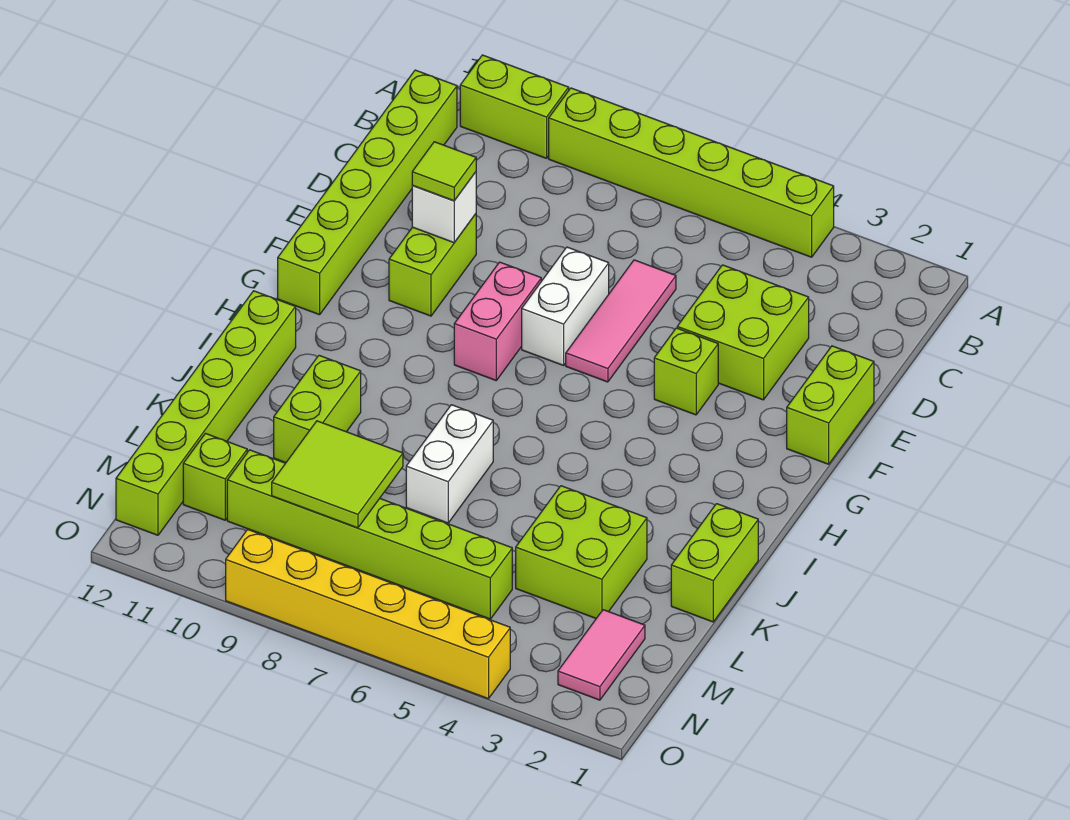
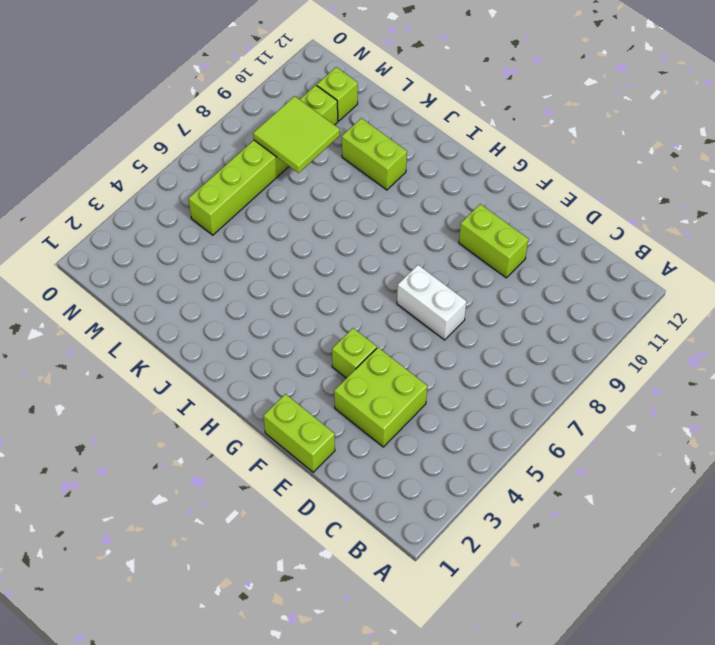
none -> lime 1x6 brick [549,88,834,257]
none -> lime 1x2 brick [460,55,569,158]
none -> lime 1x6 brick [278,70,457,315]

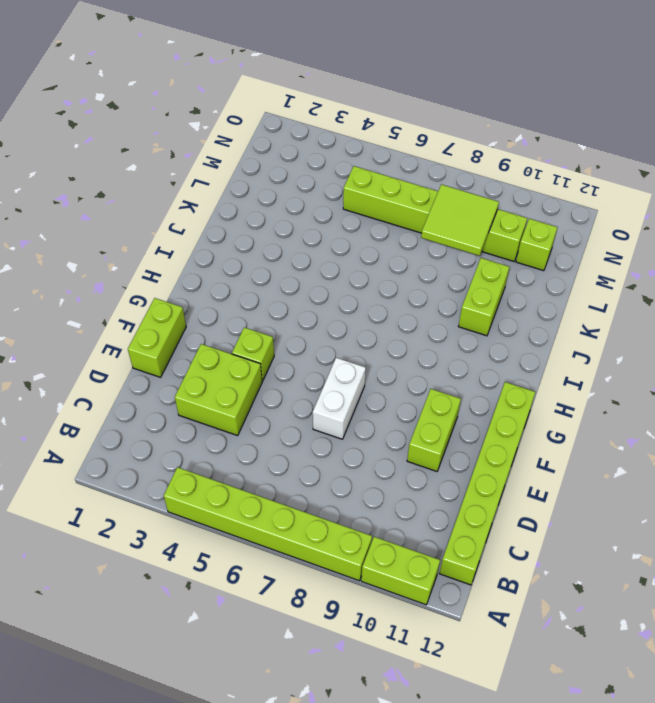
none -> pink 1x3 tile [566,260,676,382]
none -> pink 1x2 brick [454,262,541,380]
none -> lime 1x6 brick [116,291,296,535]

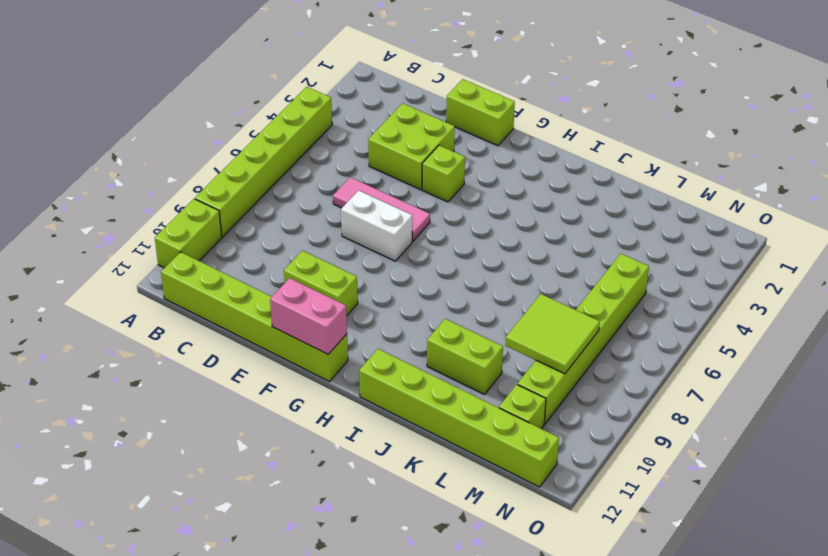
pink 1x2 brick [270,278,347,354] -> pink 1x2 brick moved to [454,262,541,380]
none -> lime 1x2 brick [671,504,758,622]
none -> white 1x2 brick [406,405,493,523]
none -> lime 2x2 brick [516,486,647,618]

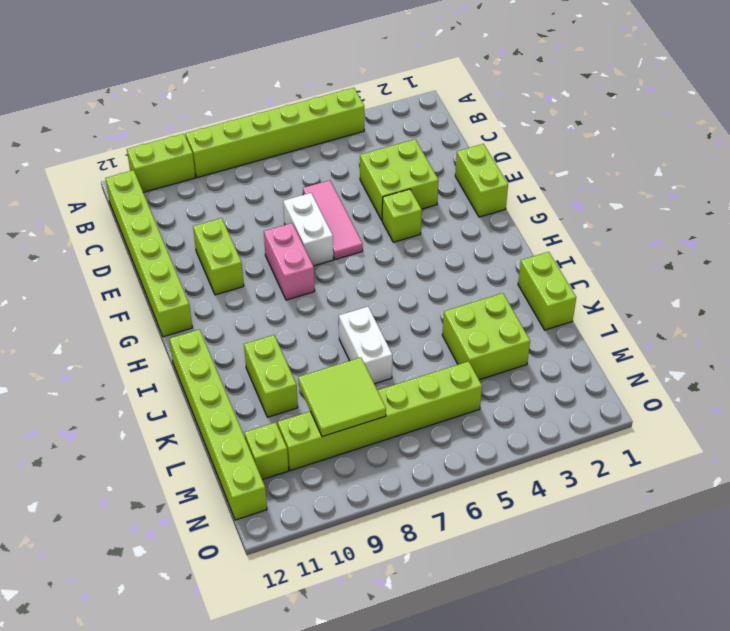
none -> pink 1x2 tile [558,610,645,700]
none -> yellow 1x6 brick [226,529,510,699]
none -> white 1x1 brick [412,172,476,243]

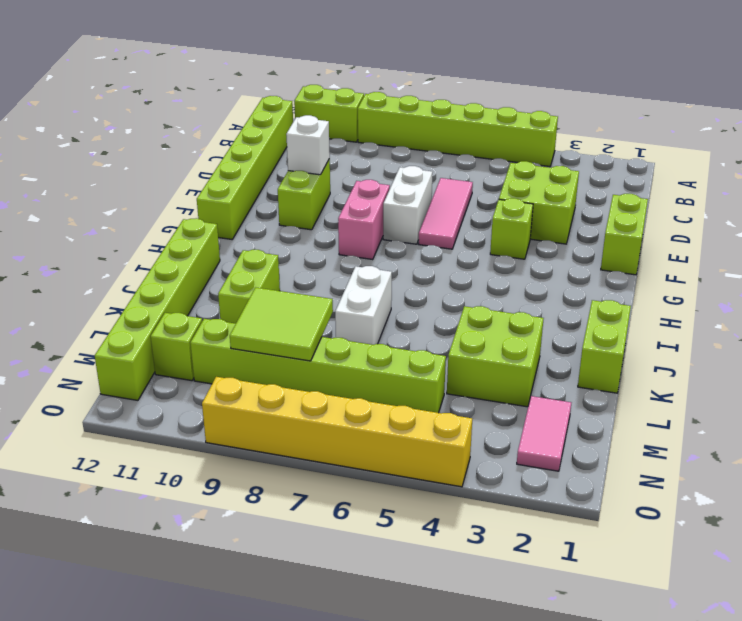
none -> lime 1x1 tile [412,142,476,201]

